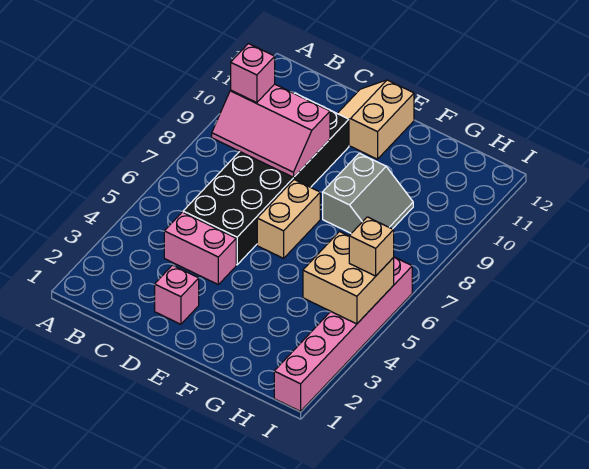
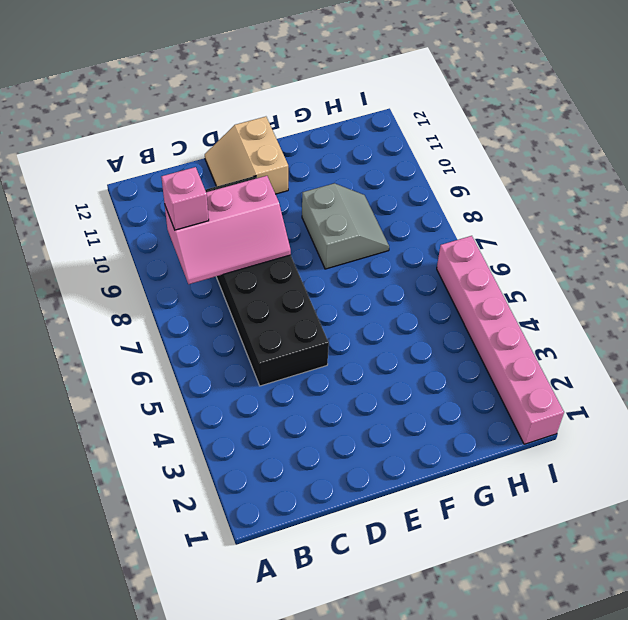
none -> pink 1x2 brick [164,212,236,284]
none -> pink 1x1 brick [155,265,199,324]

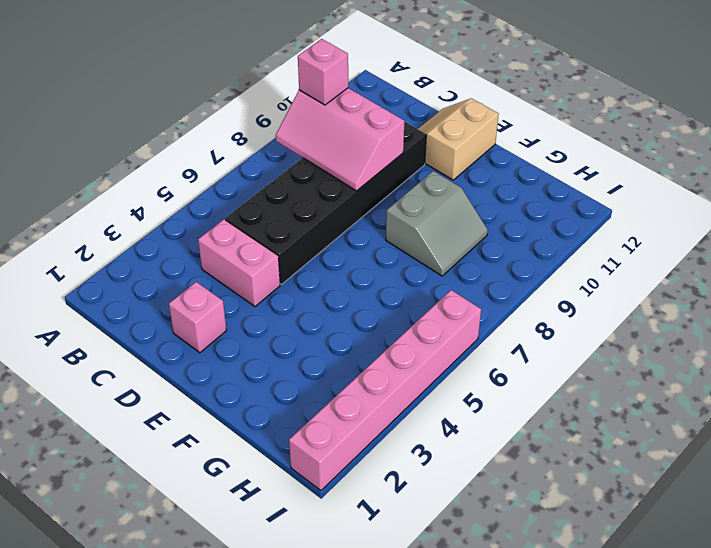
none -> tan 1x2 brick [257,180,320,258]
none -> tan 2x2 brick [303,232,394,324]

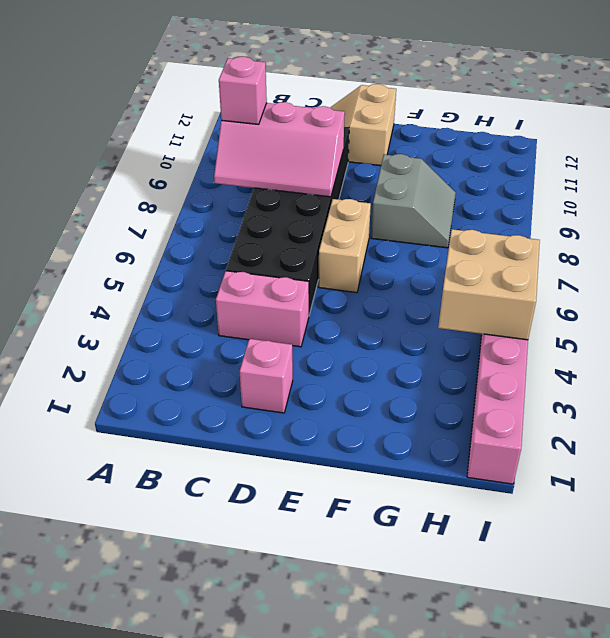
none -> tan 1x1 brick [349,217,394,276]

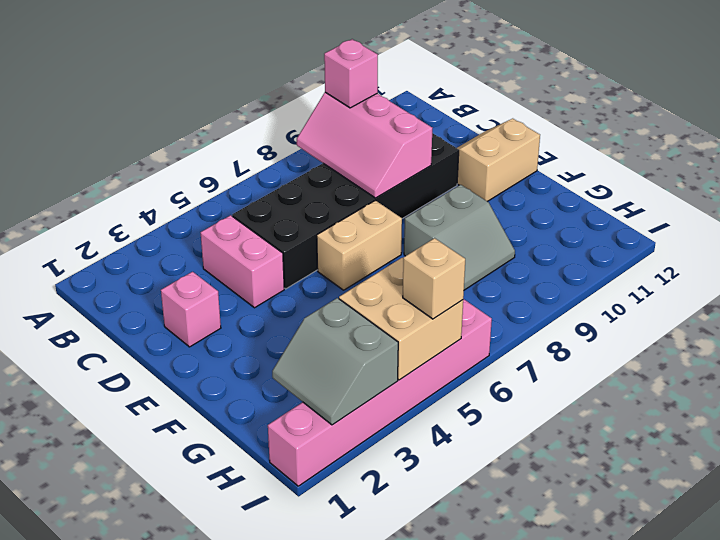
grey 2x2 slope [272,298,398,425] -> none

